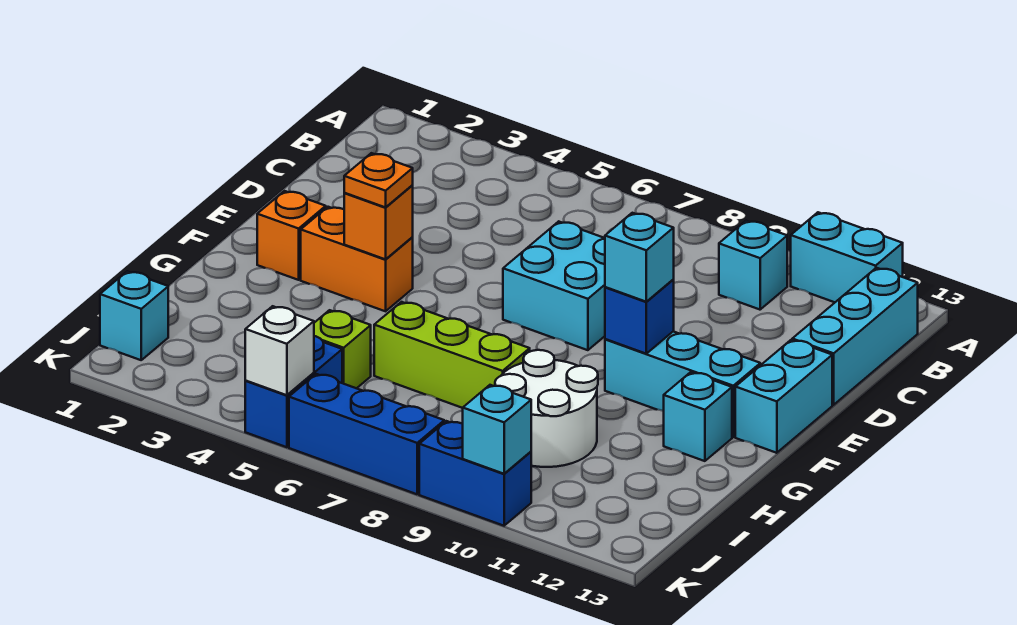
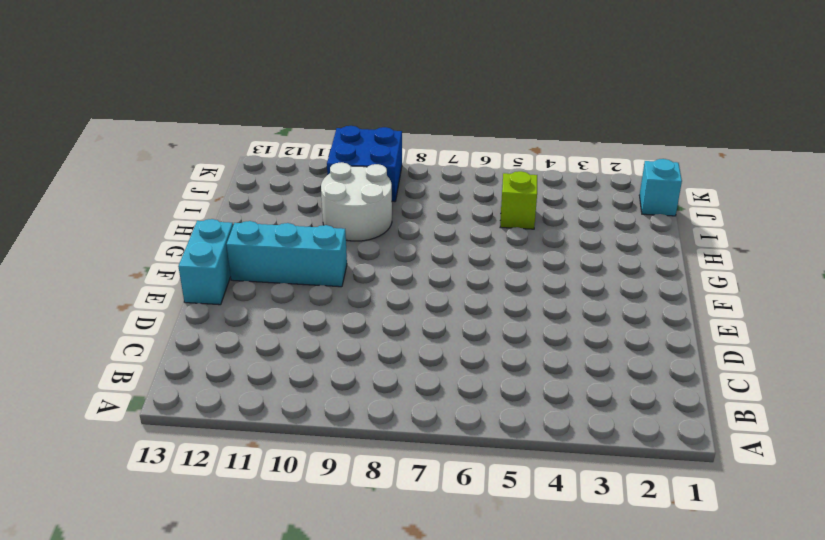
blue 2x2 brick [327,126,402,202] -> blue 1x2 brick [419,421,531,526]
none -> cyan 1x2 brick [791,212,903,302]
none -> cyan 1x1 brick [719,221,787,310]
none -> cyan 1x3 brick [792,268,918,405]

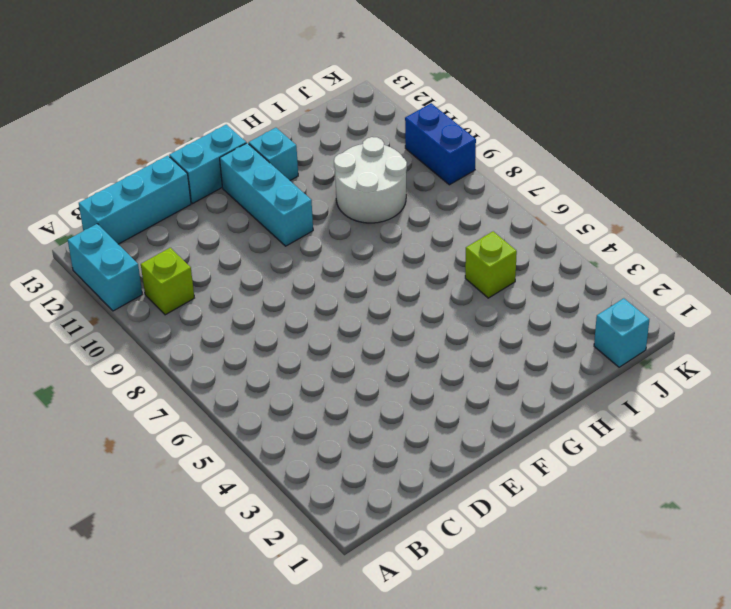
lime 1x1 brick [141,248,194,315] -> cyan 1x1 brick [719,221,787,310]
none -> cyan 2x2 brick [503,221,605,350]
none -> orange 1x1 brick [257,191,326,280]
none -> orange 1x2 brick [301,207,413,311]

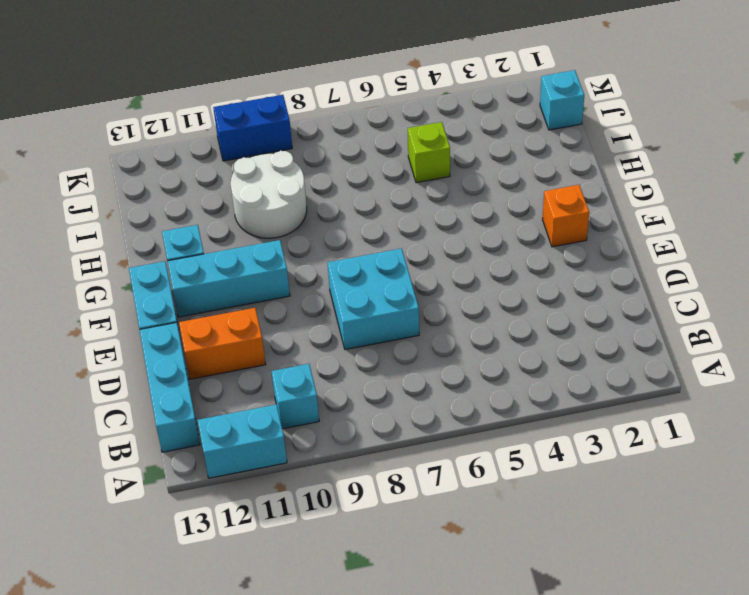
orange 1x2 brick [179,308,266,379] -> orange 1x2 brick moved to [301,207,413,311]
none -> lime 1x3 brick [374,302,530,408]
none -> blue 1x2 brick [245,336,342,447]
none -> blue 1x3 brick [289,374,444,494]

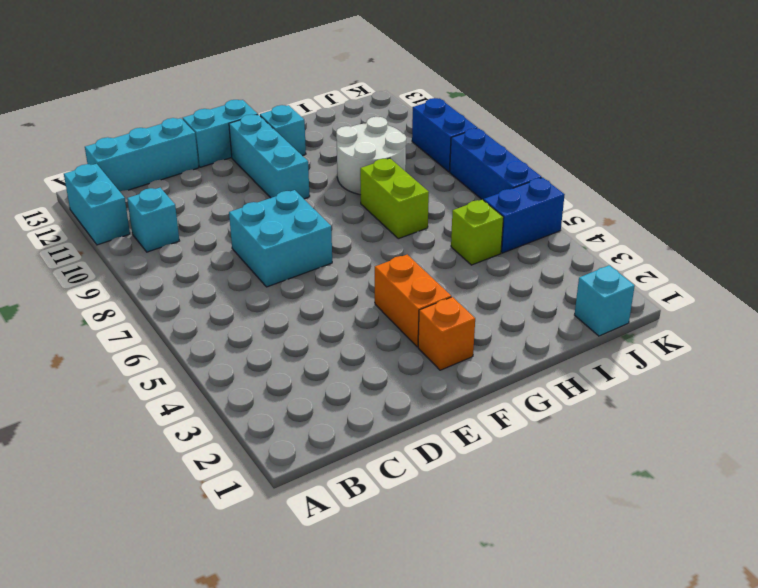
lime 1x2 brick [360,158,429,239] -> lime 1x3 brick [374,302,530,408]
none -> orange 1x1 brick [344,186,413,259]
none -> blue 1x1 brick [605,280,674,354]
none -> white 1x1 brick [245,306,314,395]

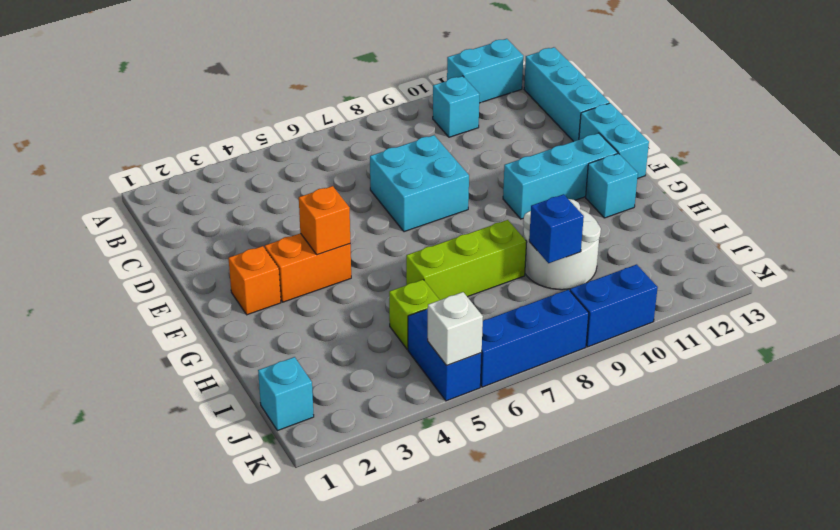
blue 1x1 brick [529,194,584,263] -> blue 1x1 brick moved to [605,280,674,354]
none -> cyan 1x1 brick [463,385,531,474]
none -> orange 1x1 plate [344,153,413,207]
none -> cyan 1x1 brick [605,213,674,302]

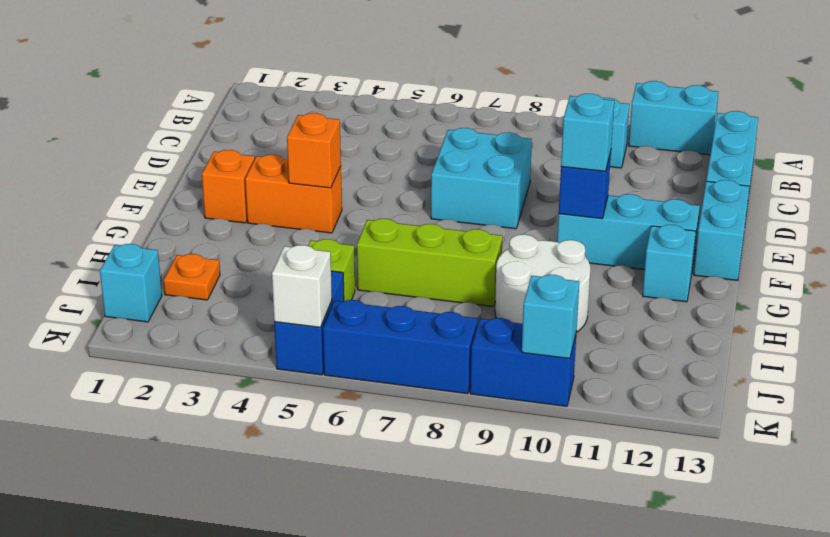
orange 1x1 plate [164,254,220,300] -> orange 1x1 plate moved to [344,153,413,207]

